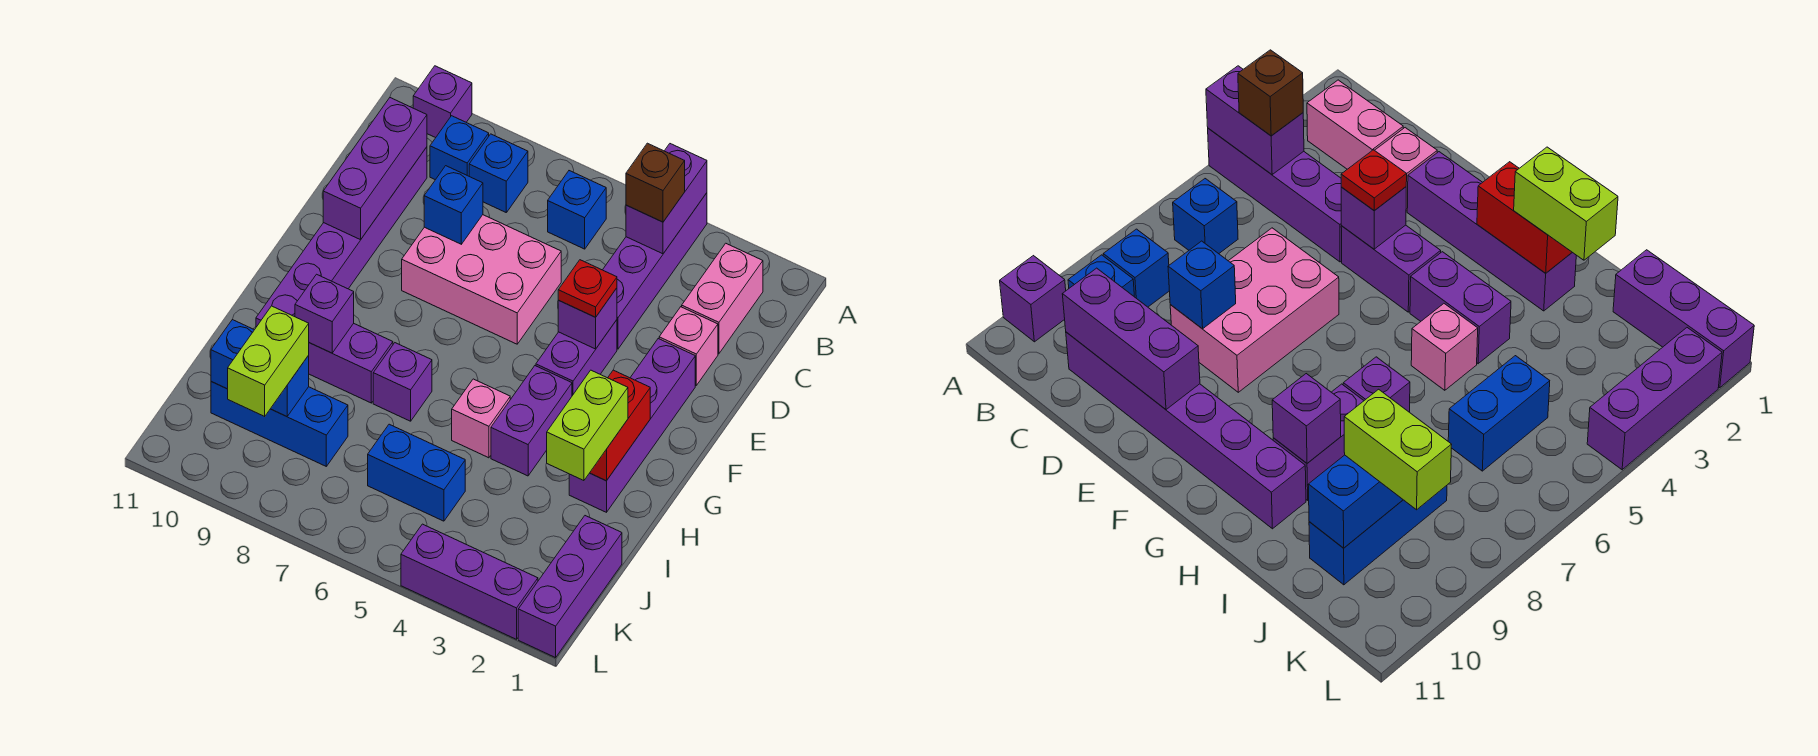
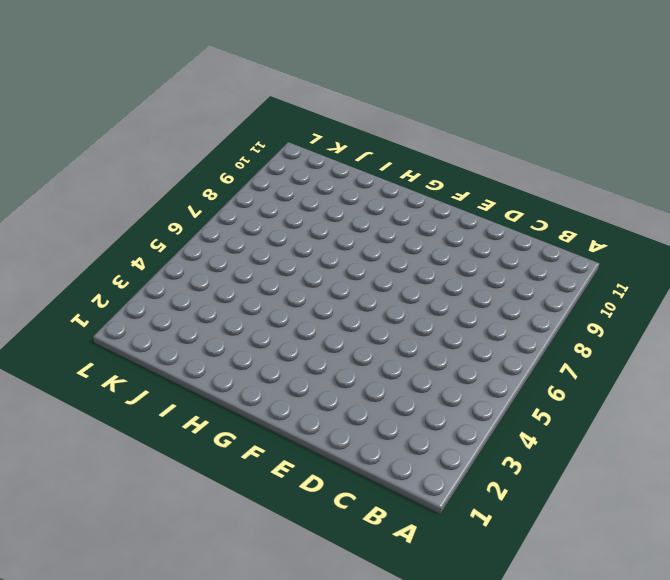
none -> purple 1x4 brick [603,193,707,349]
none -> purple 1x1 brick [413,66,472,138]
none -> pink 1x2 brick [682,243,763,354]
none -> blue 1x1 brick [548,171,606,249]

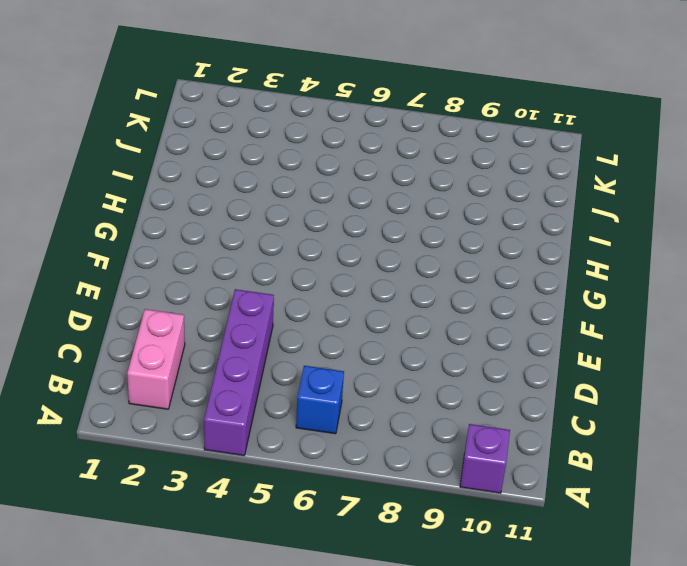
none -> blue 1x1 brick [469,134,528,212]
none -> blue 1x1 brick [430,116,489,180]
none -> purple 1x6 brick [256,147,427,327]
none -> pink 1x1 brick [659,307,718,385]

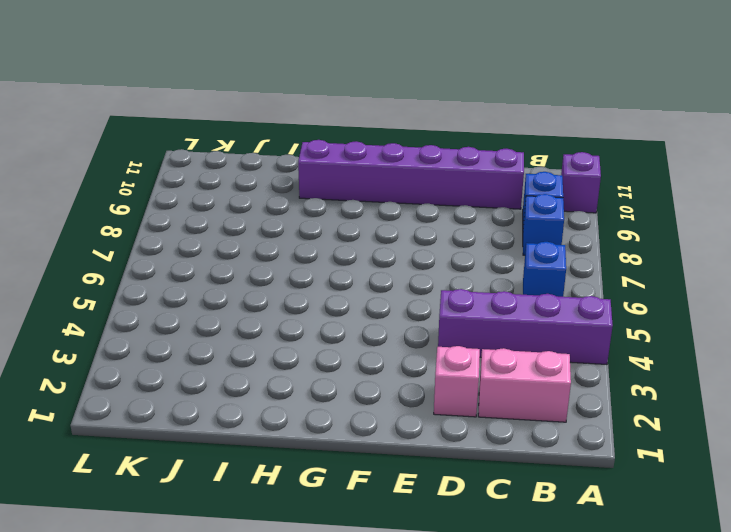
none -> pink 2x3 brick [402,215,561,344]
none -> purple 1x4 brick [569,339,695,512]
none -> purple 1x2 brick [536,320,617,396]
none -> purple 1x2 brick [491,366,572,476]

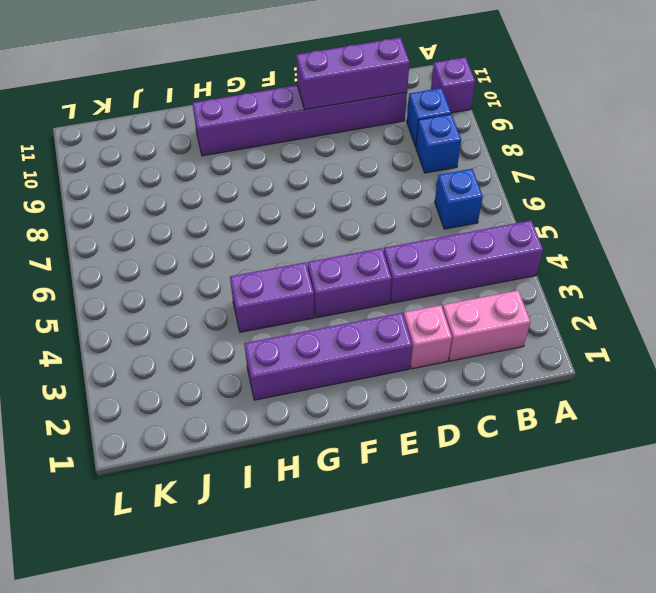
none -> pink 2x3 brick [402,215,561,344]
none -> pink 1x1 brick [452,379,510,458]
none -> purple 1x1 brick [373,343,432,421]
none -> purple 1x2 brick [308,323,393,403]

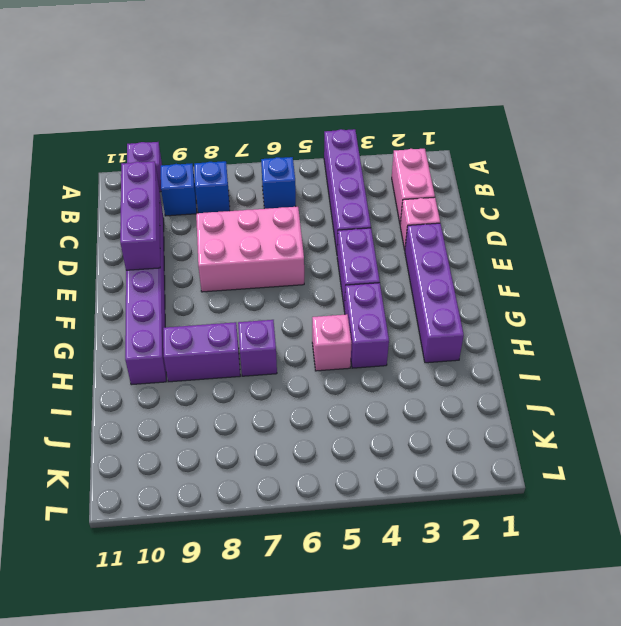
none -> purple 1x3 brick [518,516,622,658]
none -> blue 1x2 brick [368,424,465,521]
none -> blue 1x3 brick [211,382,348,466]
none -> purple 1x3 brick [401,524,538,639]

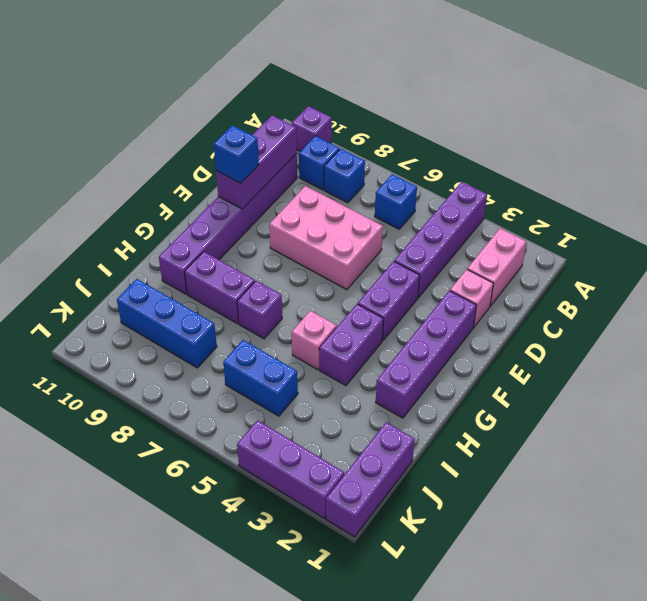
blue 1x1 brick [214,125,259,183] -> blue 1x1 brick moved to [424,166,483,244]
none -> purple 1x2 brick [626,144,707,254]
none -> purple 1x1 brick [558,288,617,349]
none -> red 1x2 brick [590,370,650,481]
none -> purple 1x1 brick [295,274,354,353]

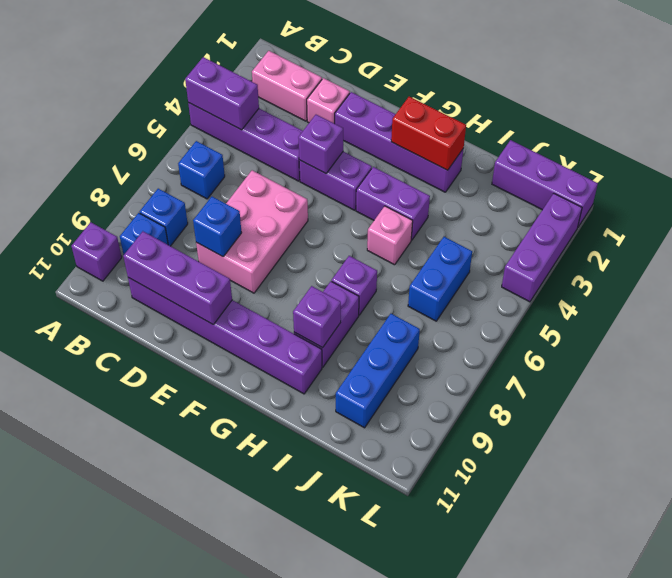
none -> blue 1x2 brick [211,320,309,416]
none -> brown 1x1 brick [626,143,685,222]
none -> red 1x1 plate [558,260,617,317]
none -> lime 1x2 brick [547,370,628,481]

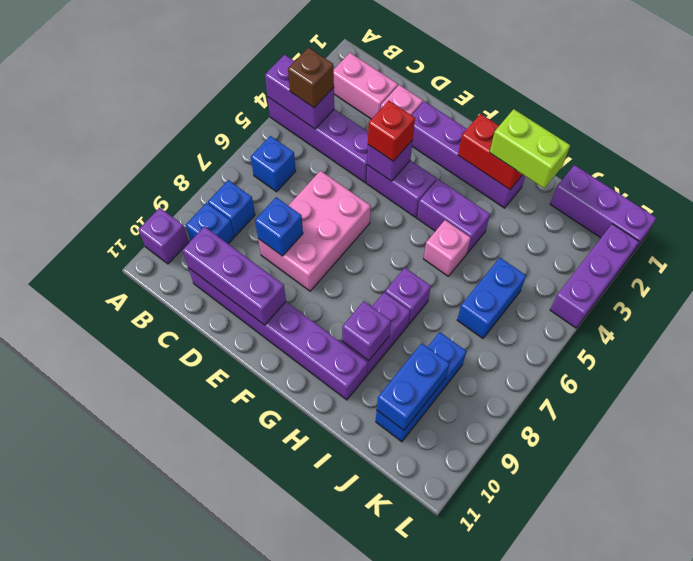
red 1x1 brick [368,101,415,161] -> red 1x1 plate [558,260,617,317]
none -> lime 1x2 brick [228,306,309,416]

